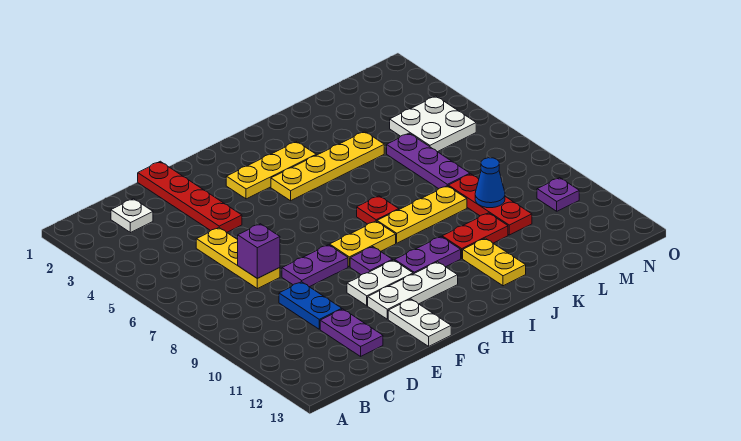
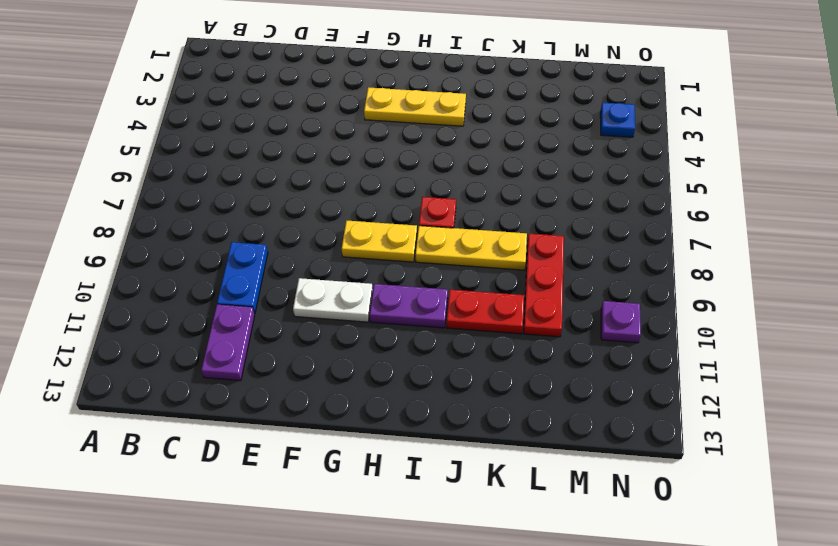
blue 1x1 plate [600,103,635,137] -> none
none -> white 1x1 plate [111,199,153,233]
none -> yellow 1x3 plate [196,228,280,289]
none -> red 1x4 plate [138,161,242,232]

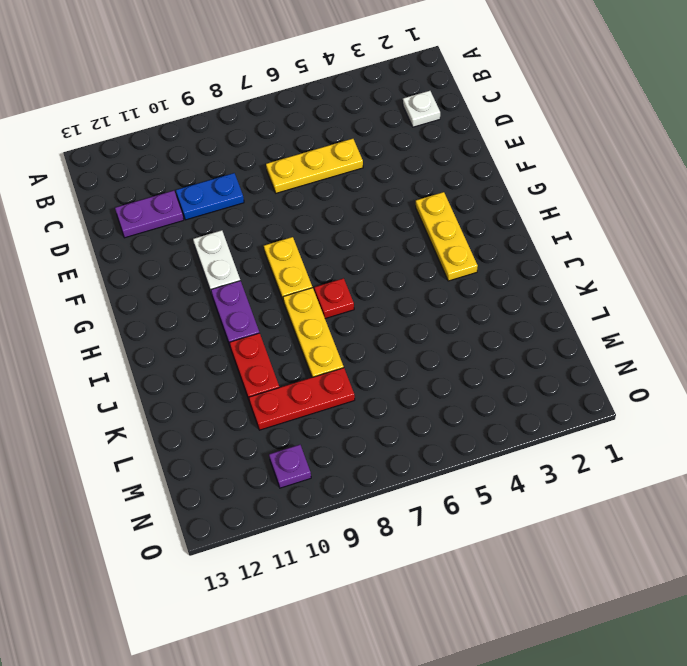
none -> red 1x4 plate [138,161,242,232]
none -> purple 1x2 plate [282,245,348,287]
none -> white 1x3 plate [368,262,458,319]

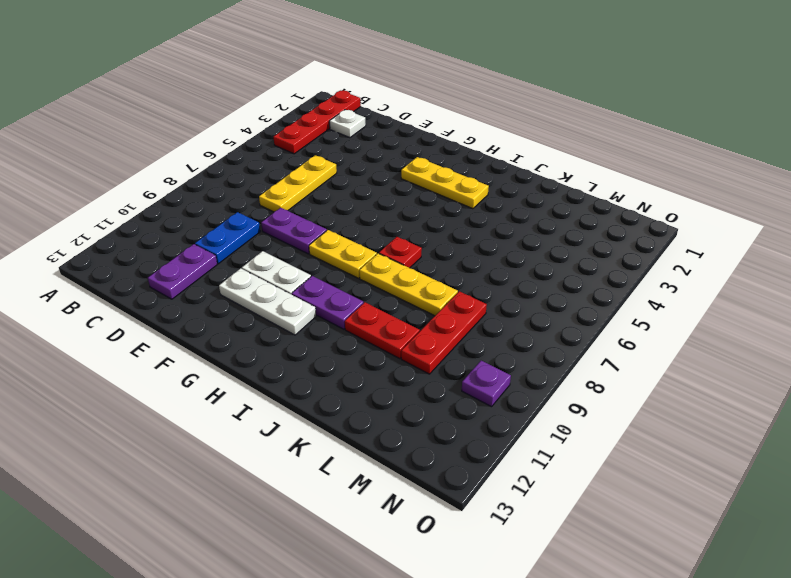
red 1x4 plate [274,90,361,154] -> red 1x4 plate moved to [138,161,242,232]
none -> white 1x2 plate [388,299,451,346]
none -> purple 1x1 plate [350,247,392,275]
none -> yellow 1x4 plate [271,131,384,201]

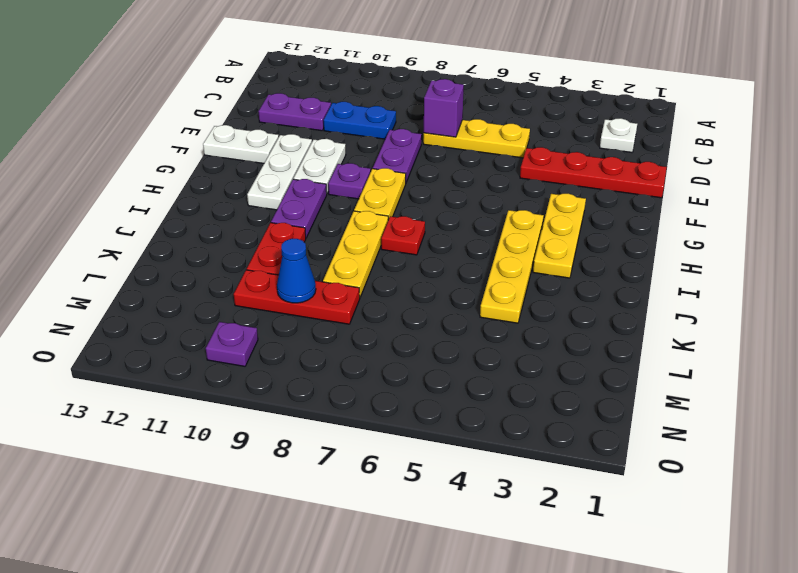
none -> yellow 1x2 plate [463,238,526,286]
none -> purple 1x3 plate [387,133,470,189]
none -> white 2x2 plate [390,96,476,152]

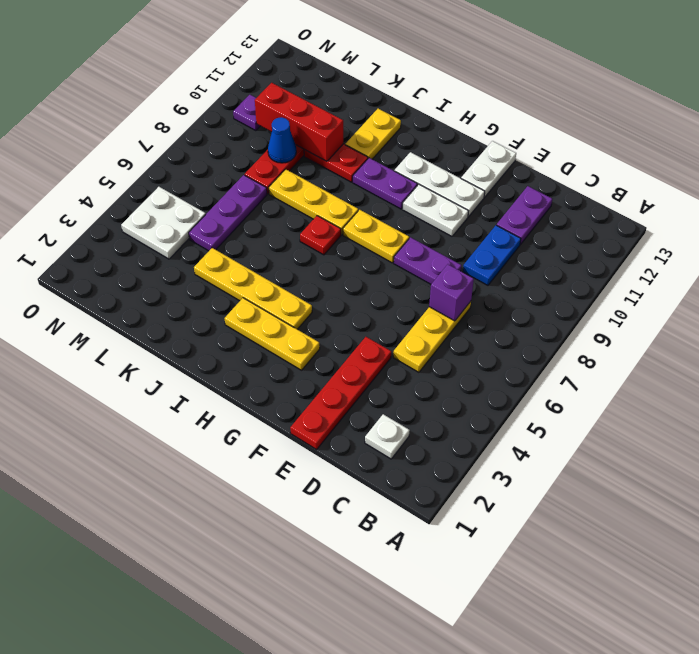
red 1x3 brick [255,83,343,161] -> none
none -> purple 1x1 plate [350,247,392,275]

